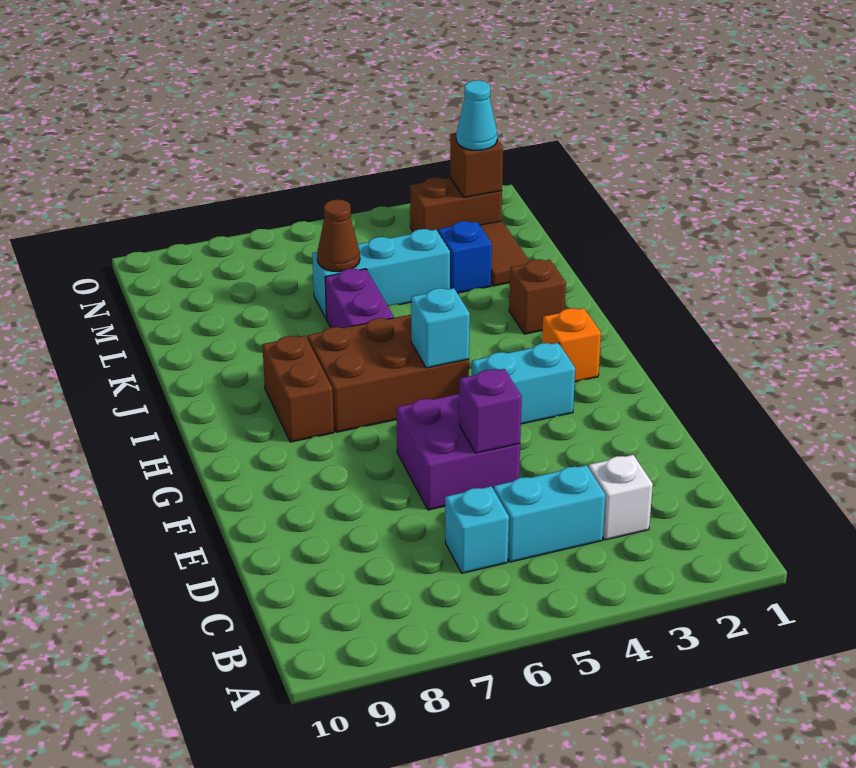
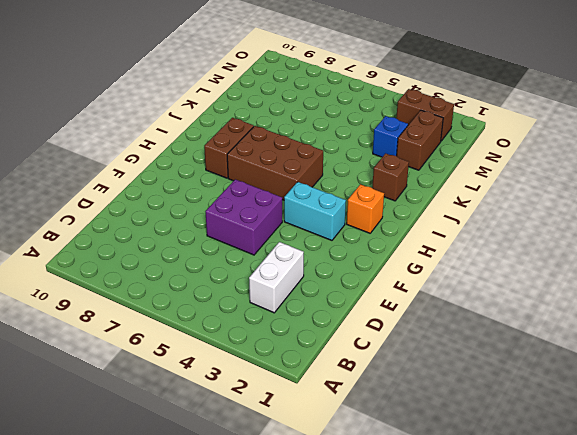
white 1x2 brick [249,242,304,313] -> white 1x1 brick [588,455,653,540]
brown 1x2 brick [397,110,443,170] -> brown 1x2 tile [480,221,529,286]
none -> cyan 1x2 brick [494,465,605,562]
none -> cyan 1x1 brick [445,486,509,573]
none -> purple 1x2 brick [325,269,394,328]

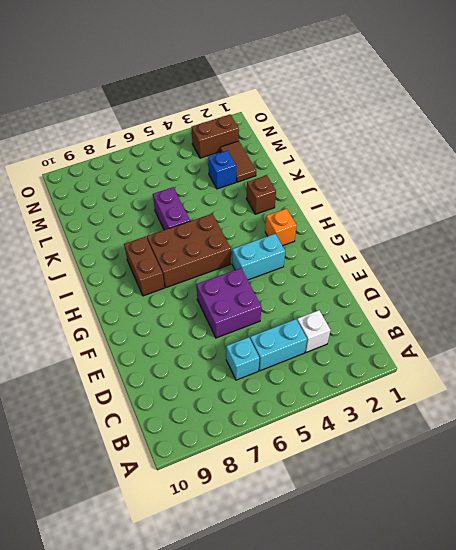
none -> cyan 1x3 brick [312,229,450,319]
none -> purple 1x1 brick [459,369,522,453]
none -> cyan 1x1 brick [411,288,470,368]

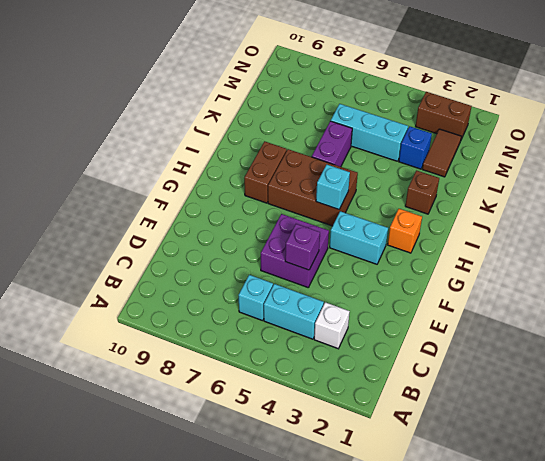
none -> brown 1x1 cone [317,200,360,272]
none -> brown 1x1 brick [450,133,503,198]
none -> cyan 1x1 cone [456,80,497,150]

